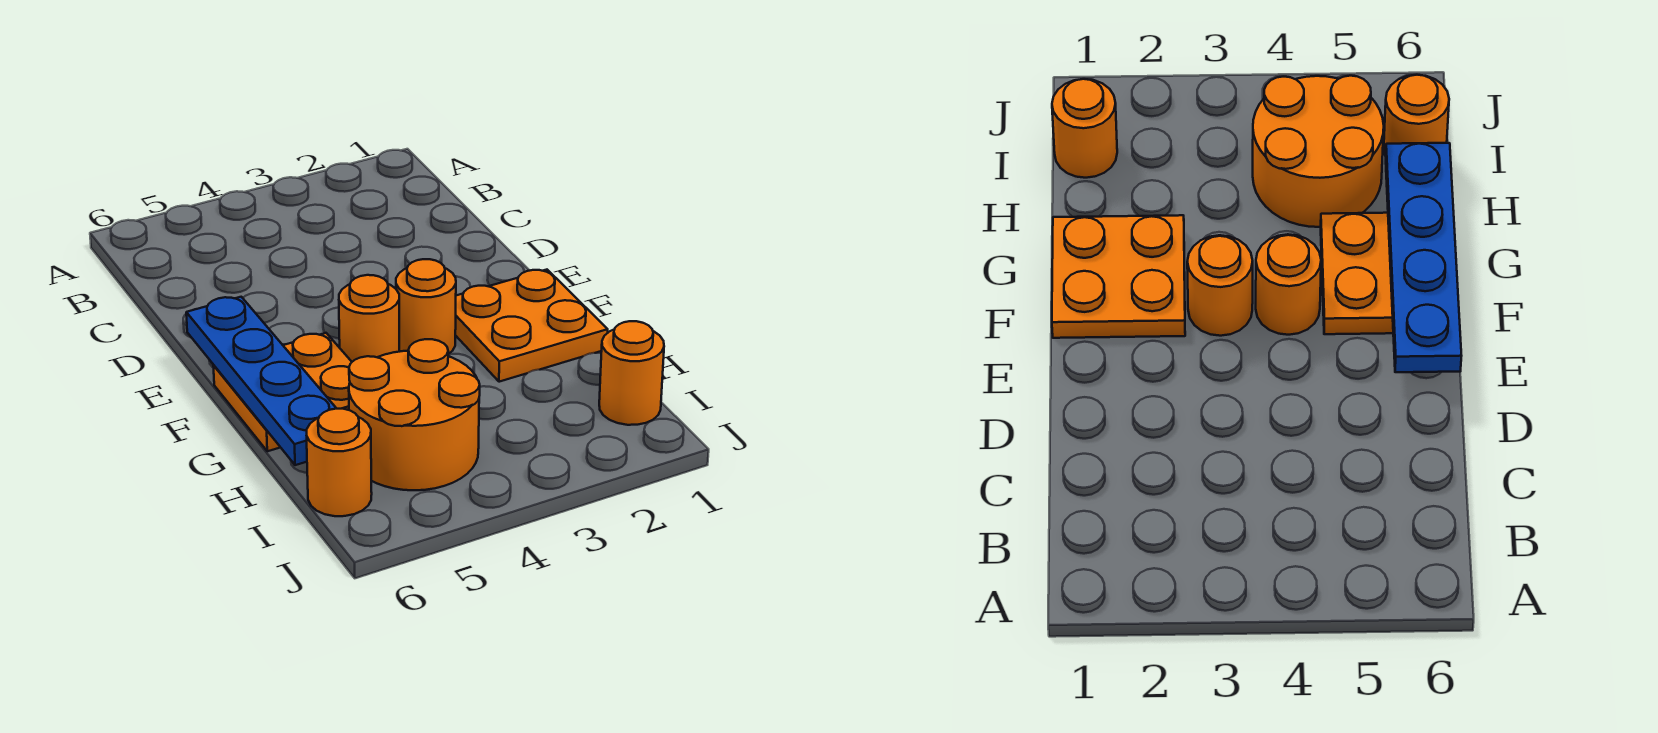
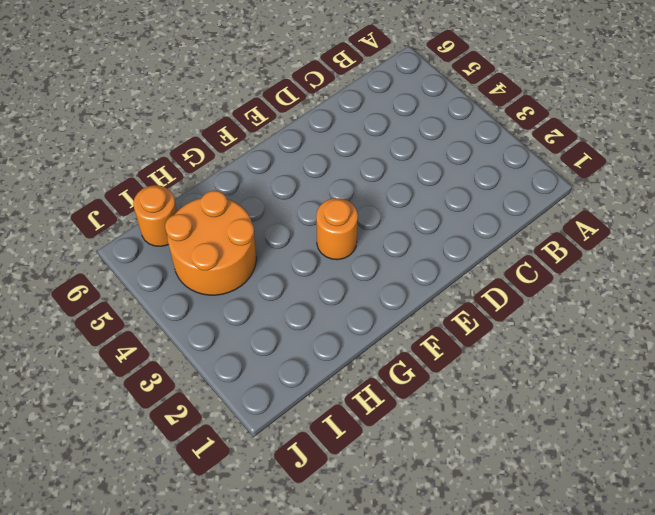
none -> orange 2x2 plate [455,270,608,382]
none -> orange 1x1 round brick [339,275,399,362]

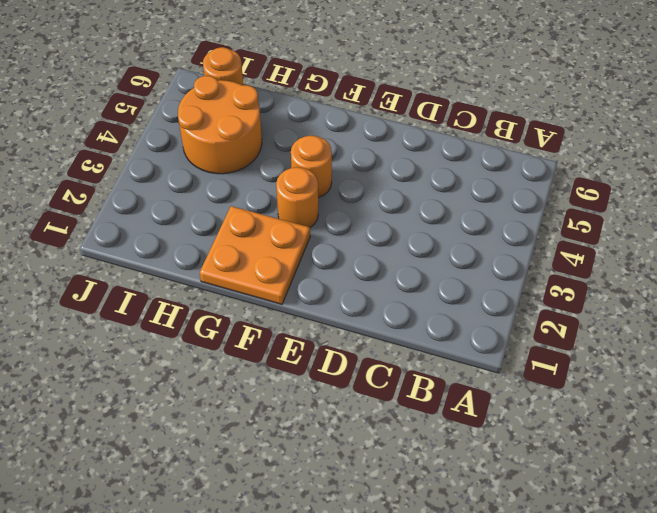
none -> orange 2x2 plate [213,333,352,451]
none -> orange 1x1 round brick [599,321,664,425]

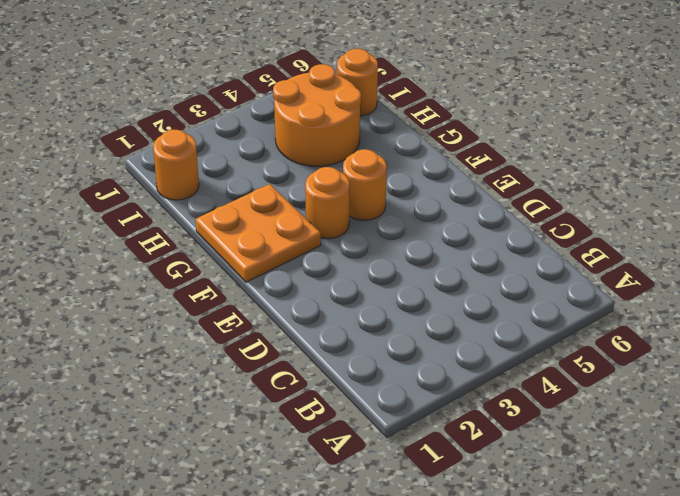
none -> orange 2x2 plate [213,333,352,451]
none -> blue 1x4 plate [186,297,337,465]

